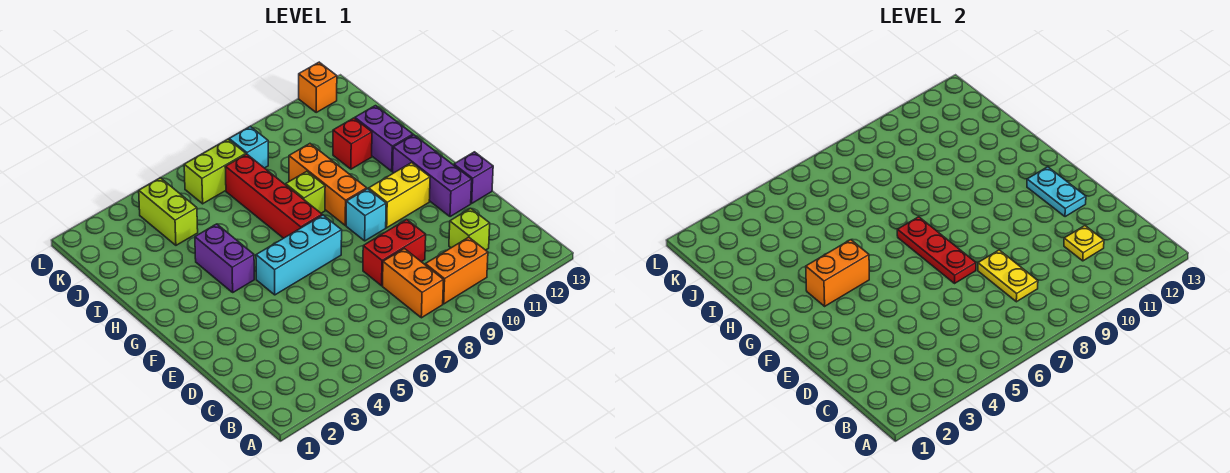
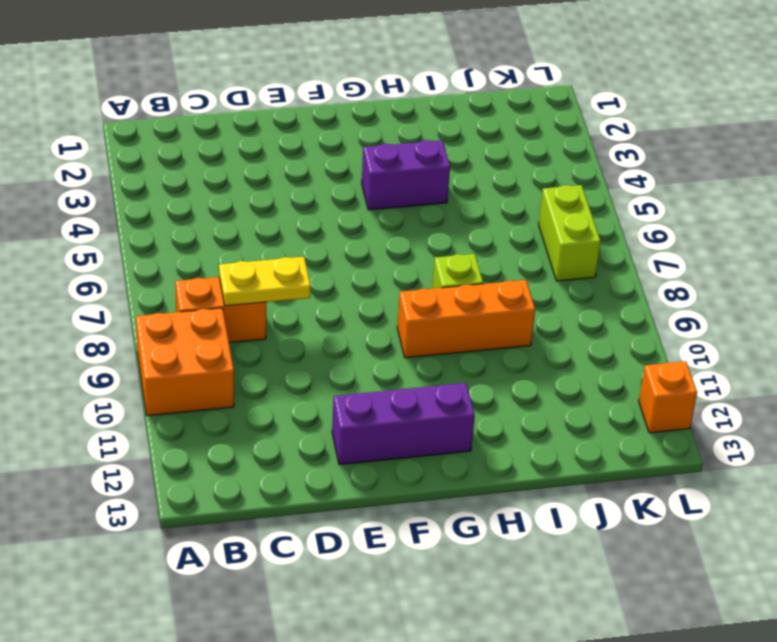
orange 2x2 brick [136,308,234,416] -> orange 1x2 brick [425,237,488,304]
none -> lime 1x1 brick [449,208,490,250]
none -> red 1x2 brick [363,219,426,286]
none -> purple 1x1 brick [454,152,493,203]

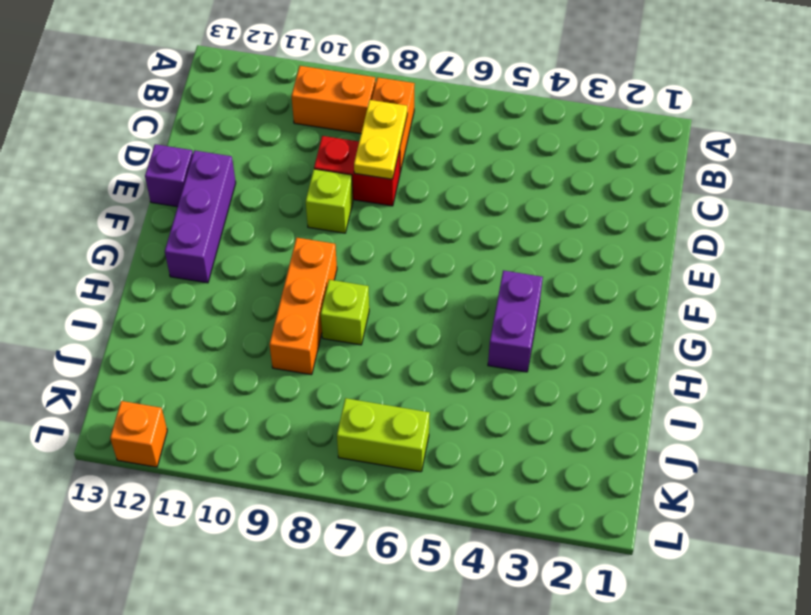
lime 1x1 brick [306,169,353,233] -> lime 1x1 brick moved to [449,208,490,250]
none -> cyan 1x3 brick [256,215,342,295]
none -> cyan 1x1 brick [346,189,386,241]
none -> yellow 1x2 brick [369,163,430,228]

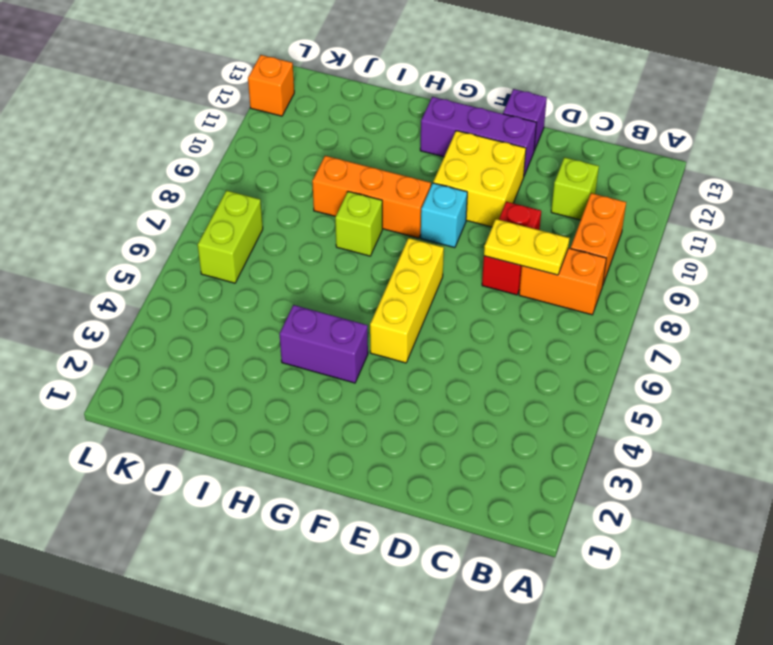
yellow 2x2 brick [433,131,526,227] -> yellow 1x2 brick [369,163,430,228]
yellow 1x3 brick [370,238,444,363] -> cyan 1x3 brick [256,215,342,295]
none -> red 1x4 brick [225,154,322,238]
none -> purple 1x2 brick [355,106,413,171]
none -> red 1x1 brick [333,118,372,169]

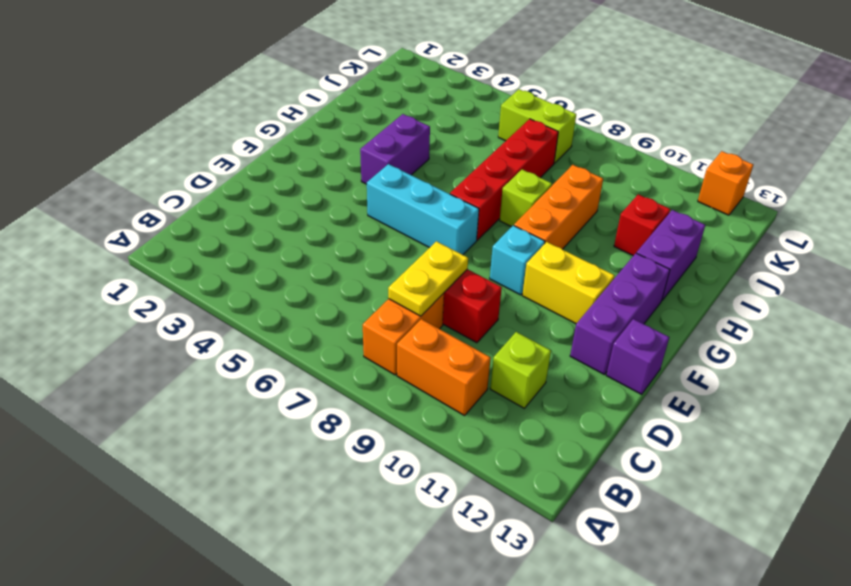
none -> lime 1x2 brick [139,178,198,245]
none -> cyan 1x1 brick [229,126,268,168]
none -> yellow 1x1 plate [1064,226,1104,261]

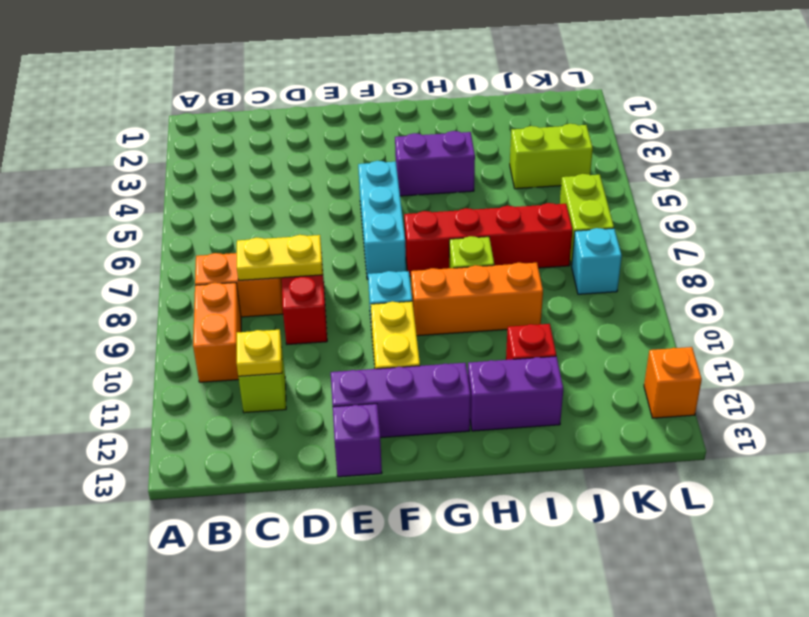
none -> red 1x3 plate [897,217,976,283]
none -> cyan 1x2 plate [1027,167,1086,217]
none -> orange 1x2 brick [806,240,869,306]

